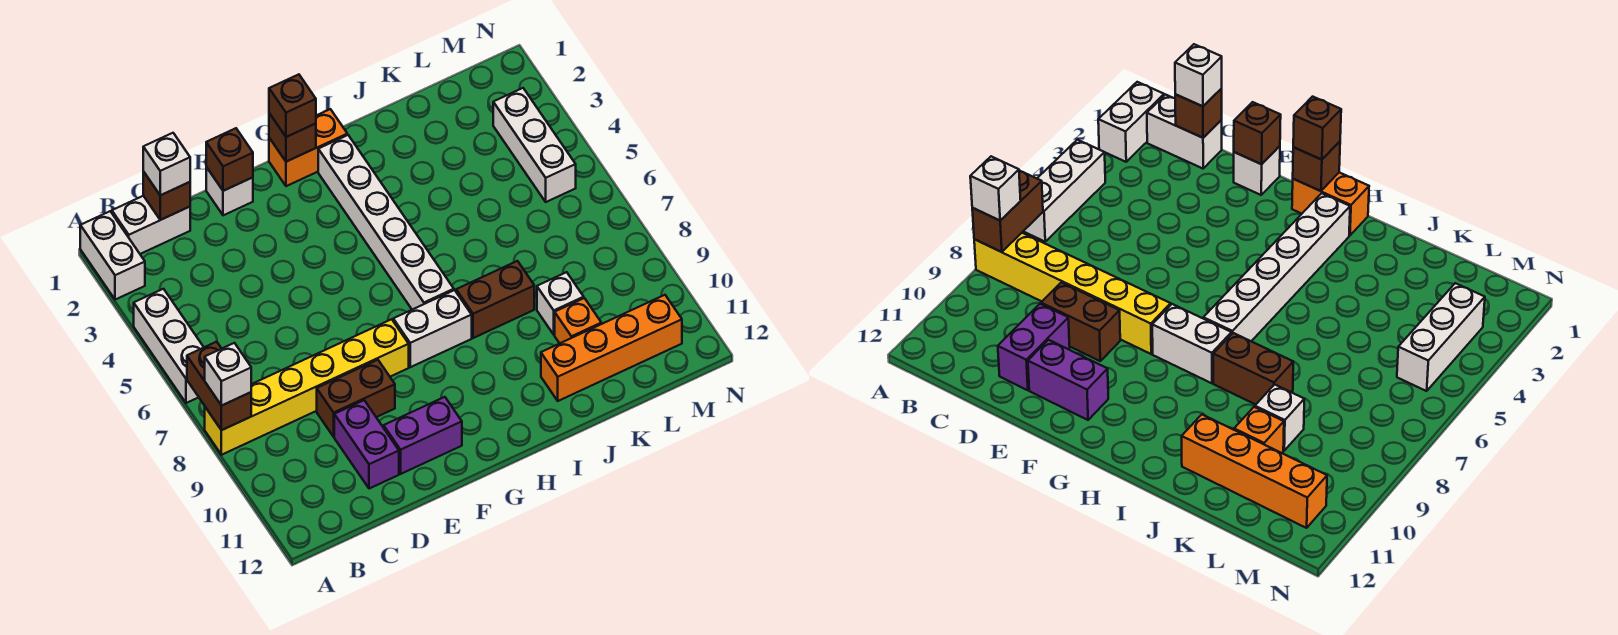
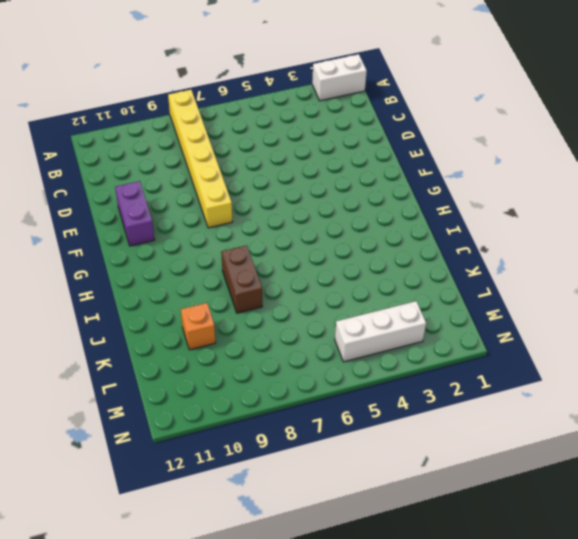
none -> white 1x3 brick [134,289,204,403]
none -> white 1x2 brick [112,196,190,254]
none -> brown 1x2 brick [317,360,395,437]

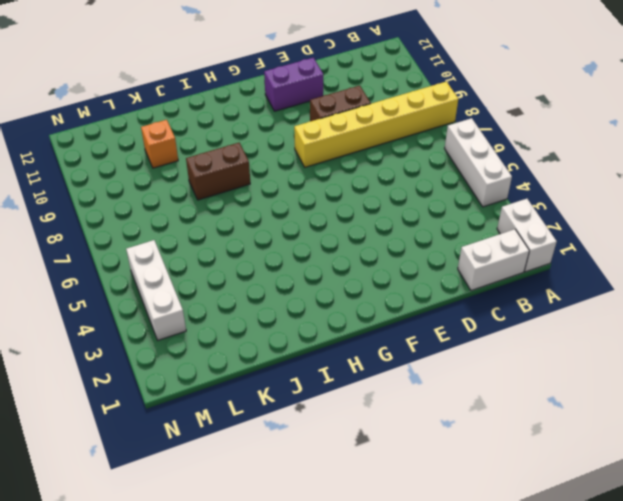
none -> purple 1x2 brick [334,400,399,489]
none -> white 1x1 brick [206,167,253,215]
none -> orange 1x2 brick [269,109,347,186]

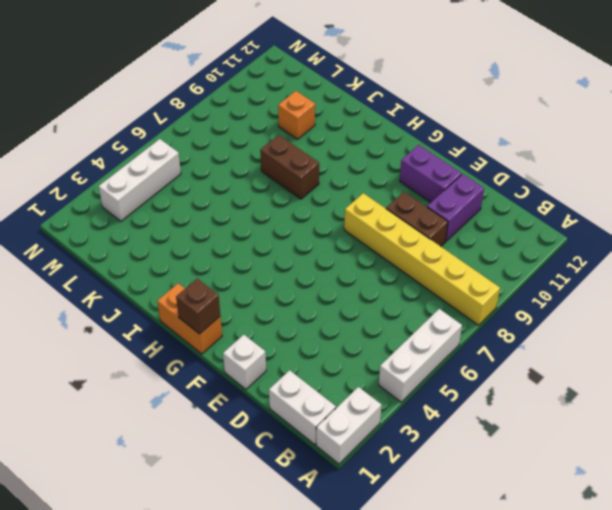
none -> white 1x2 brick [393,290,472,367]
none -> white 1x6 brick [318,135,454,310]
none -> orange 1x4 brick [541,295,682,401]

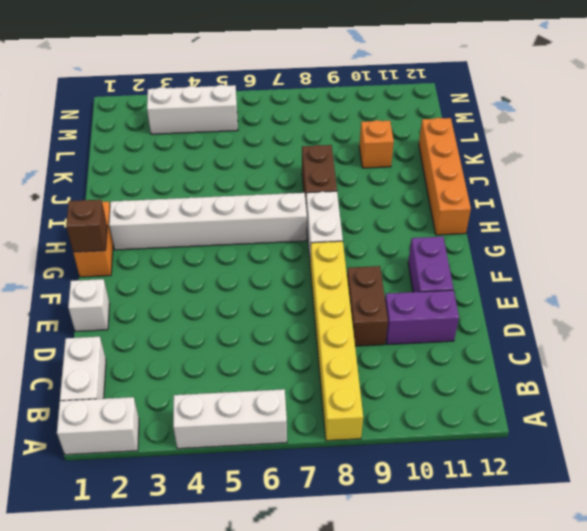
orange 1x4 brick [419,118,471,235] -> orange 1x4 brick moved to [541,295,682,401]
none -> white 1x1 brick [537,272,584,335]
none -> brown 1x2 brick [187,342,251,430]
none -> brown 1x1 brick [143,171,190,220]

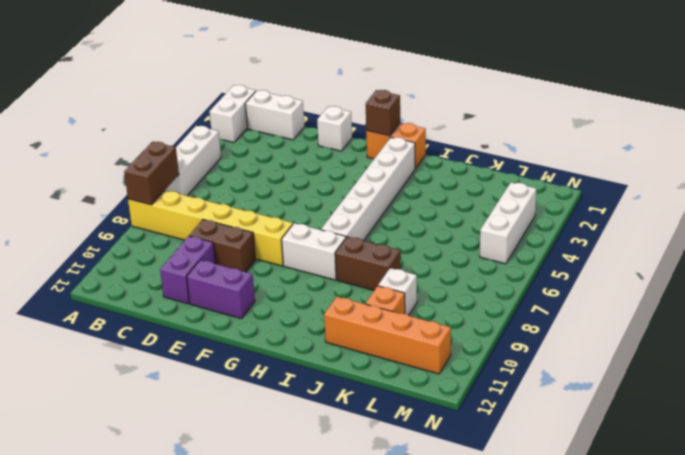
none -> brown 1x1 brick [143,171,190,220]
none -> brown 1x1 brick [206,128,253,191]
none -> white 1x1 brick [205,343,251,406]

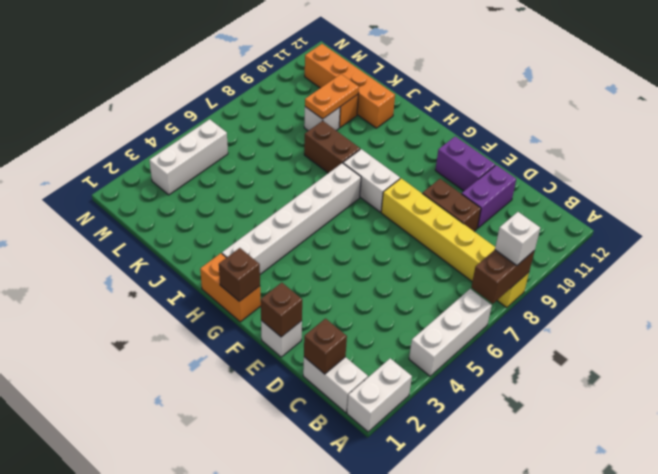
orange 1x2 plate [305,74,359,119] -> none
none -> white 1x1 brick [143,133,190,195]
none -> brown 1x1 brick [269,74,316,137]

